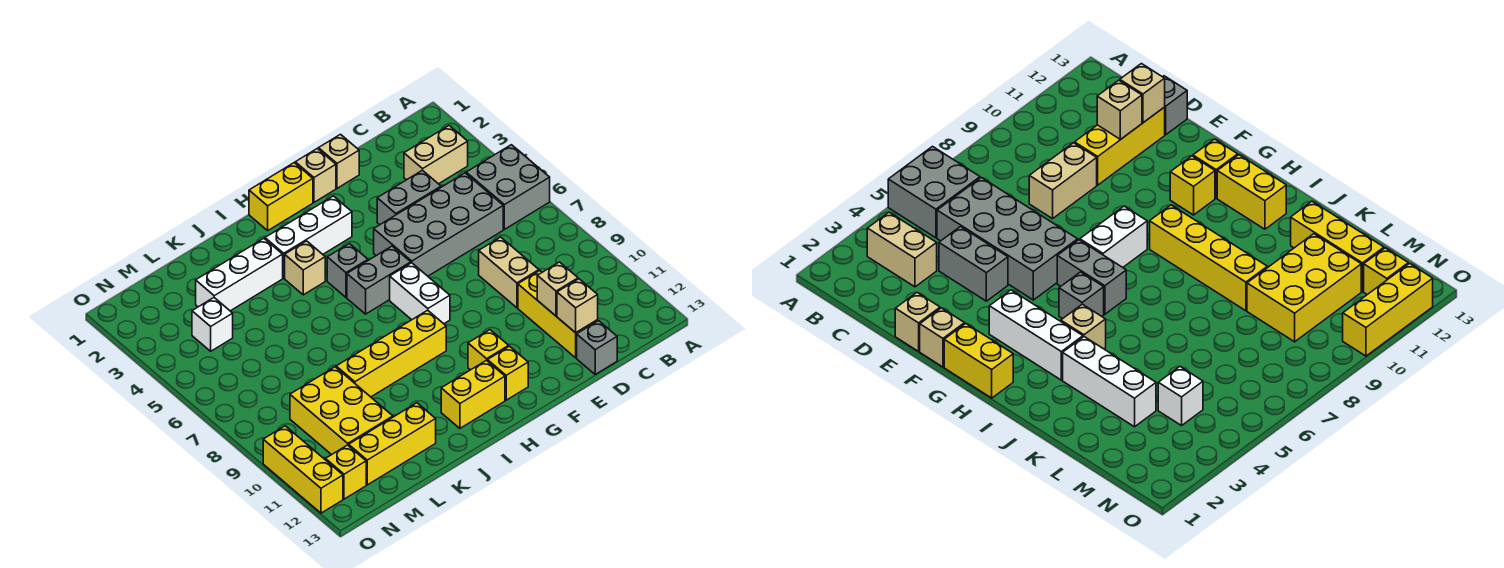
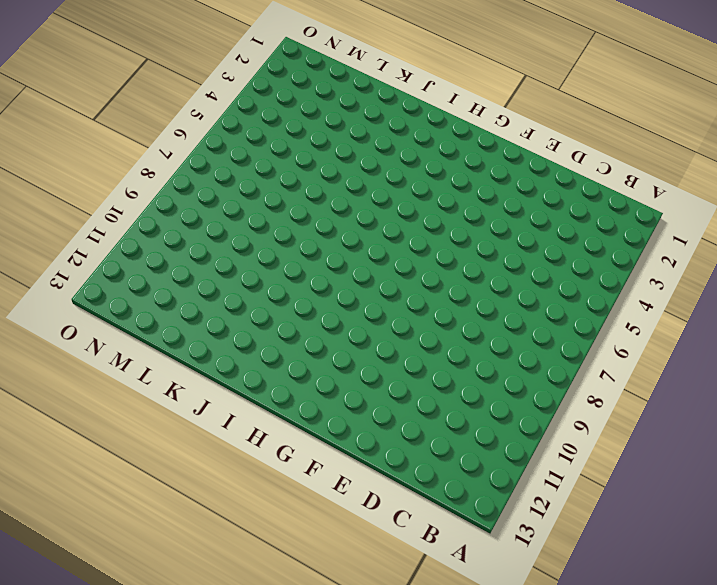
none -> grey 2x2 brick [466,145,550,229]
none -> tan 1x2 brick [404,126,468,184]
none -> grey 2x4 brick [374,173,503,276]

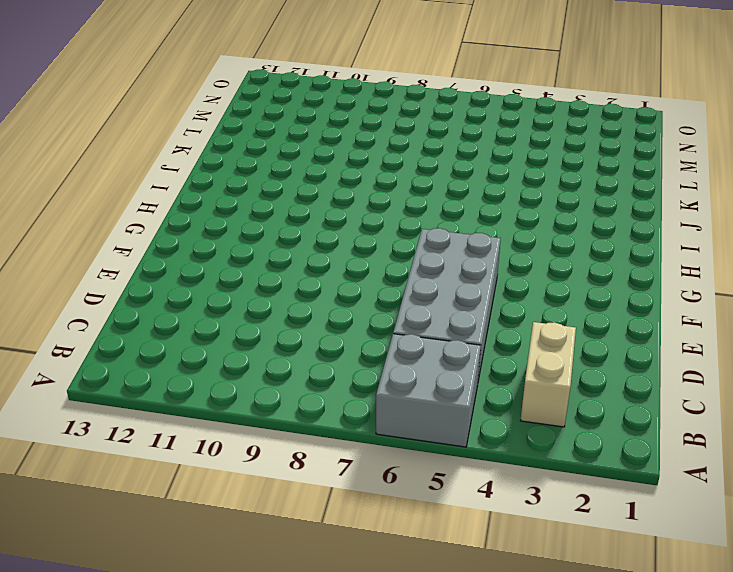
none -> grey 1x2 brick [377,170,441,225]
none -> tan 1x2 brick [479,237,539,308]
none -> yellow 1x3 brick [518,271,598,358]

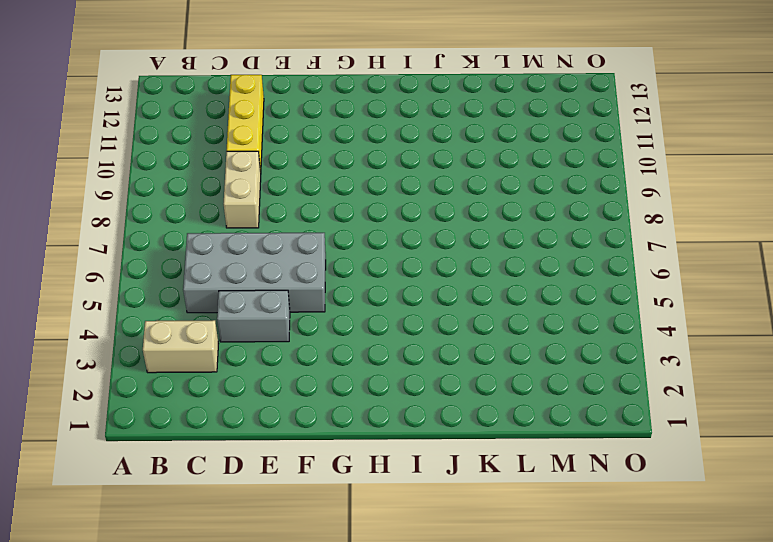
none -> grey 2x2 brick [466,145,550,229]
none -> grey 1x1 brick [577,321,617,374]
none -> tan 1x1 brick [318,134,359,188]

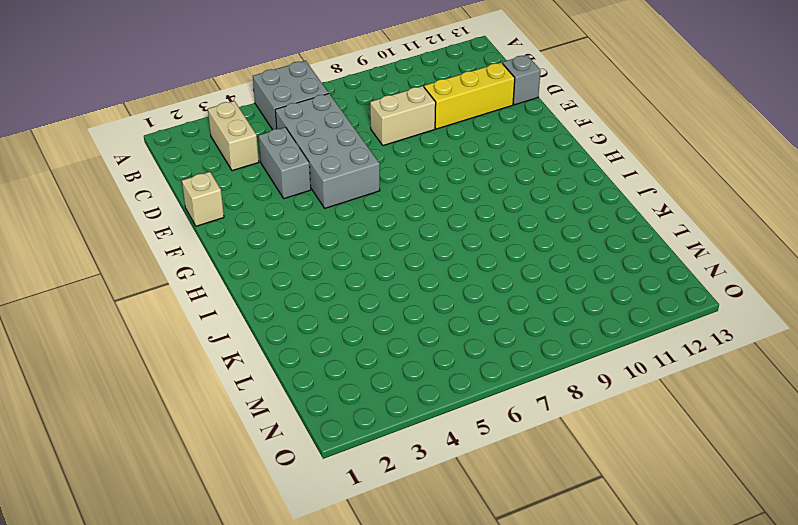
none -> tan 1x1 brick [295,149,336,202]
none -> yellow 1x2 brick [249,163,313,230]
none -> white 1x3 brick [265,196,352,278]

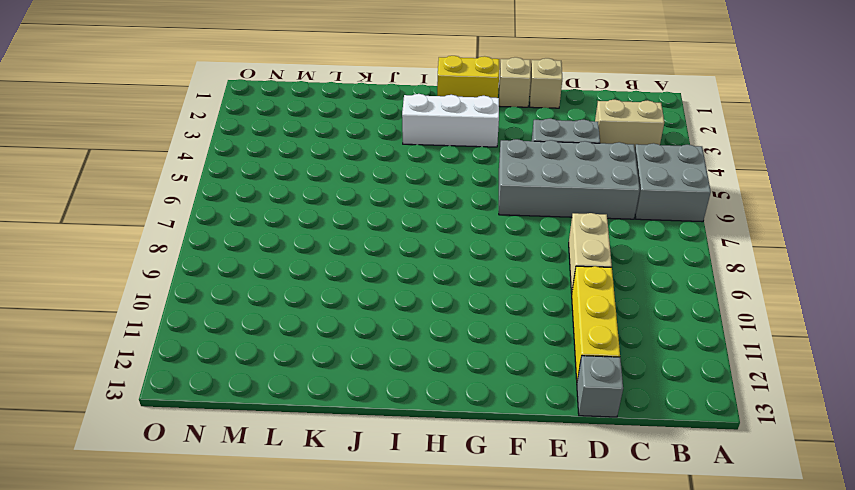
none -> grey 1x2 brick [347,246,411,314]
none -> white 1x2 brick [390,263,450,324]
none -> yellow 1x1 brick [468,330,509,370]

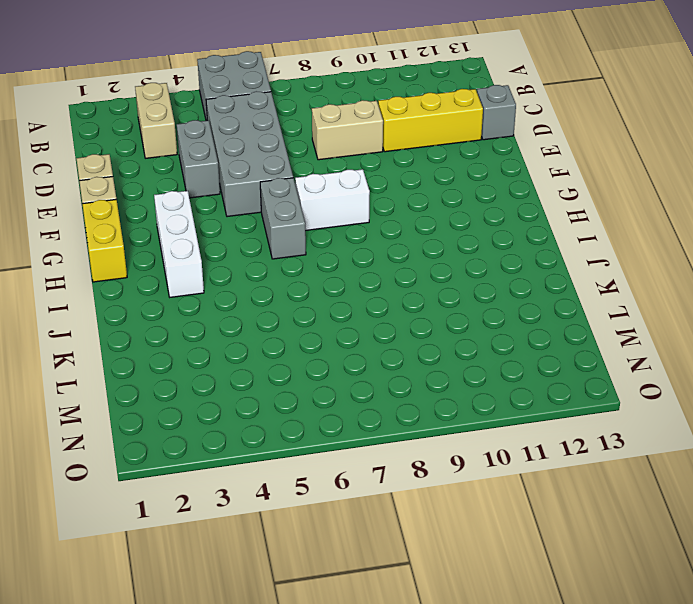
none -> yellow 1x1 brick [468,330,509,370]
none -> yellow 1x1 brick [488,346,528,400]
none -> grey 1x1 brick [327,244,368,297]

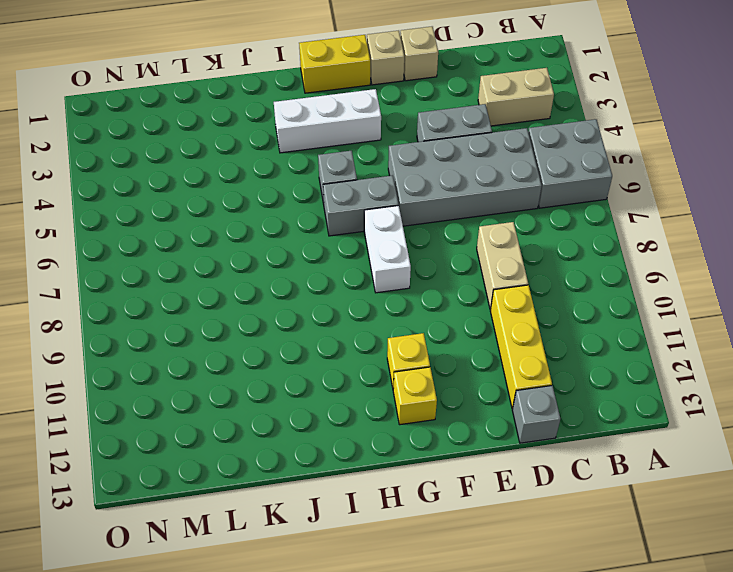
none -> yellow 1x4 brick [336,310,446,397]
none -> yellow 1x2 brick [441,360,505,428]
none -> tan 1x1 brick [285,241,325,295]

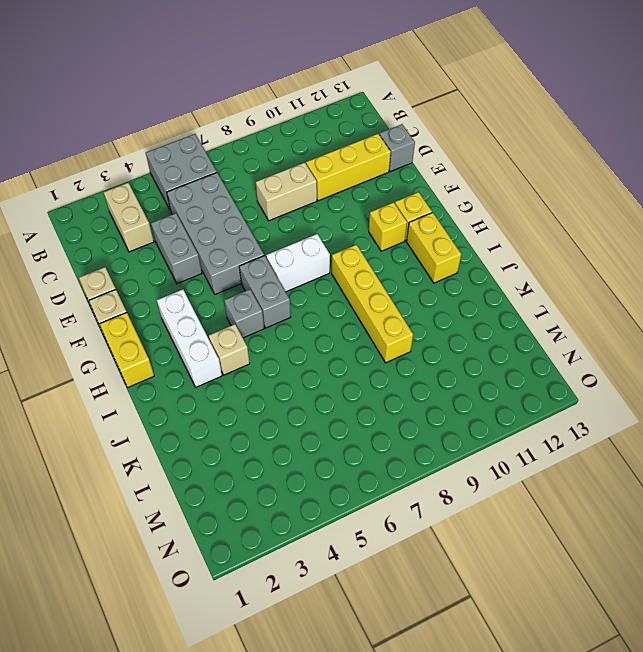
none -> white 1x3 brick [196,239,283,311]
none -> yellow 1x3 brick [349,403,436,485]
none -> yellow 2x3 brick [290,367,393,455]

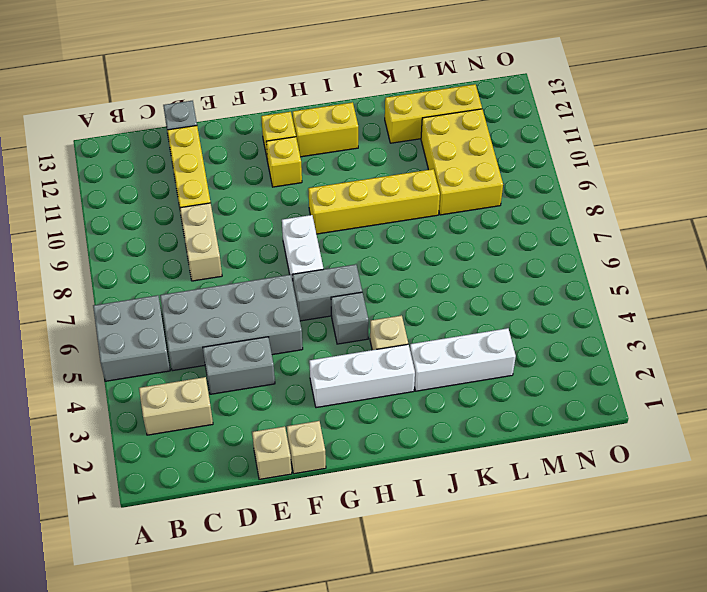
none -> yellow 1x2 brick [249,163,313,230]
none -> white 1x1 brick [192,298,233,351]
none -> yellow 1x1 brick [325,445,366,499]

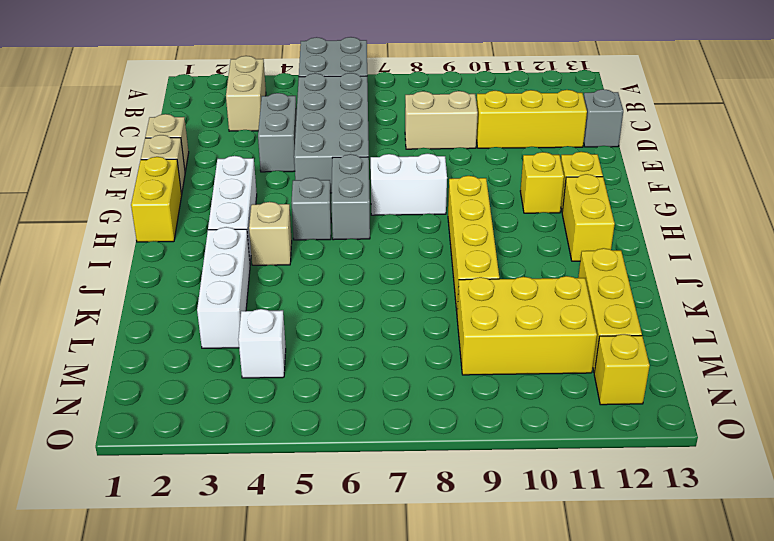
none -> yellow 1x3 brick [263,426,343,513]
none -> tan 1x1 brick [537,262,578,316]
none -> tan 1x1 brick [557,279,598,333]

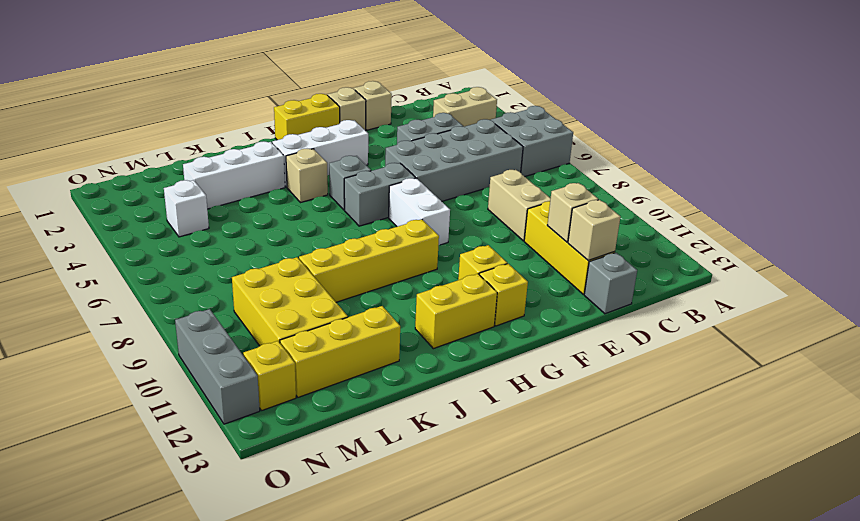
grey 1x3 brick [175,309,260,424] -> yellow 1x3 brick [263,426,343,513]

